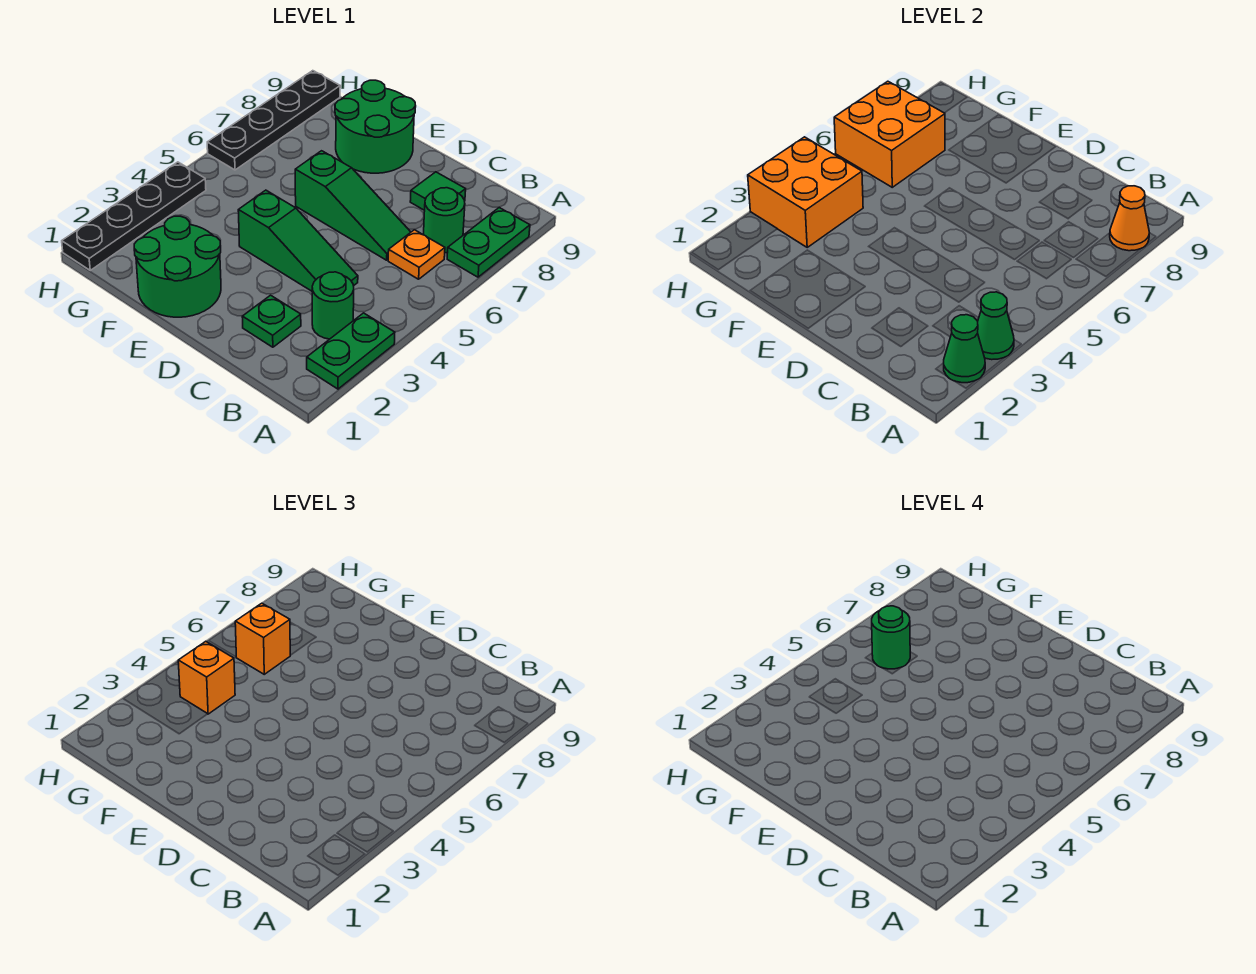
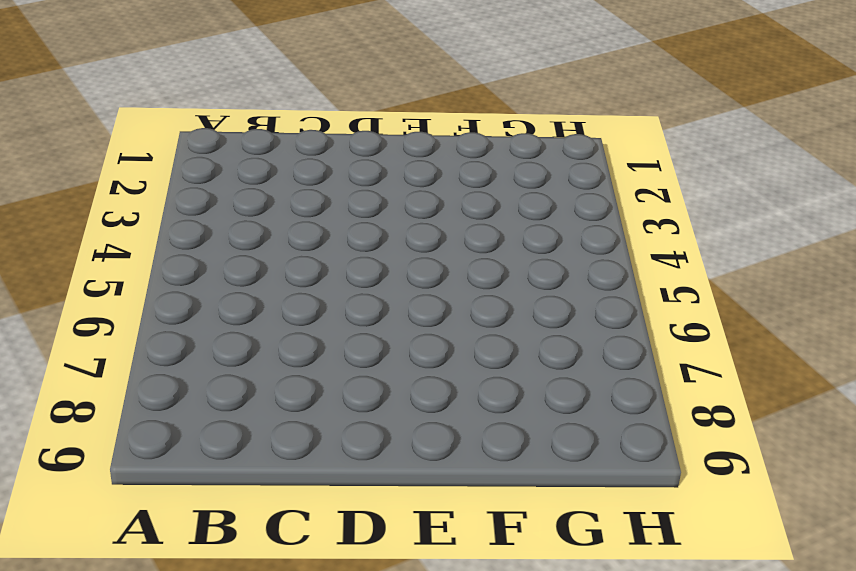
none -> green 1x2 plate [307,313,395,389]
none -> green 1x2 plate [447,208,530,277]
none -> green 1x1 round brick [312,272,354,339]

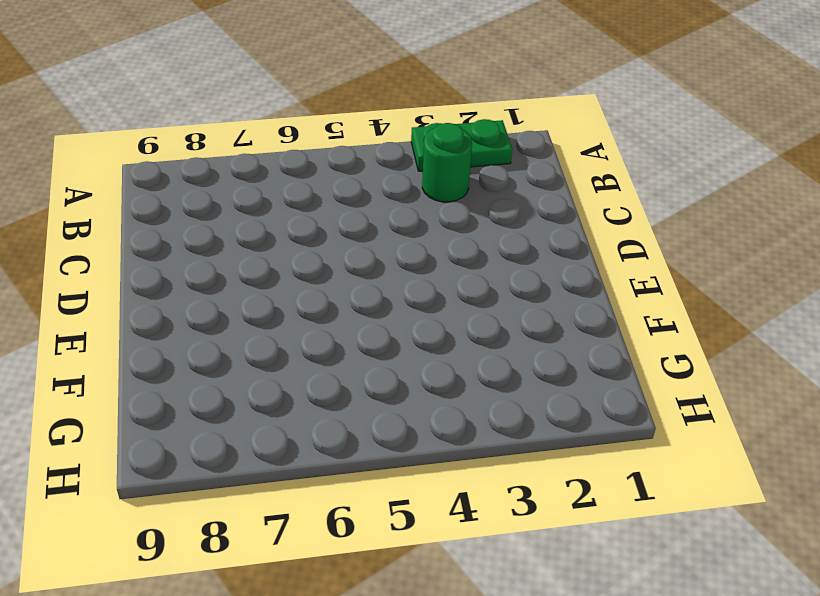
none -> green 1x2 plate [447,208,530,277]
none -> orange 1x1 plate [388,230,445,279]
none -> green 1x1 round brick [424,188,465,253]

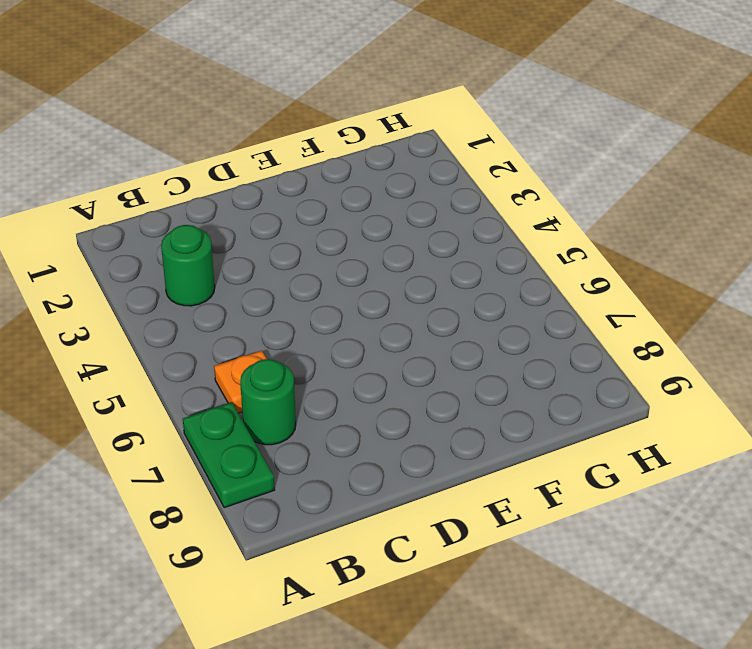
none -> green 1x2 plate [307,313,395,389]
none -> green 1x1 plate [242,295,301,347]
none -> green 1x3 slope [238,190,358,291]

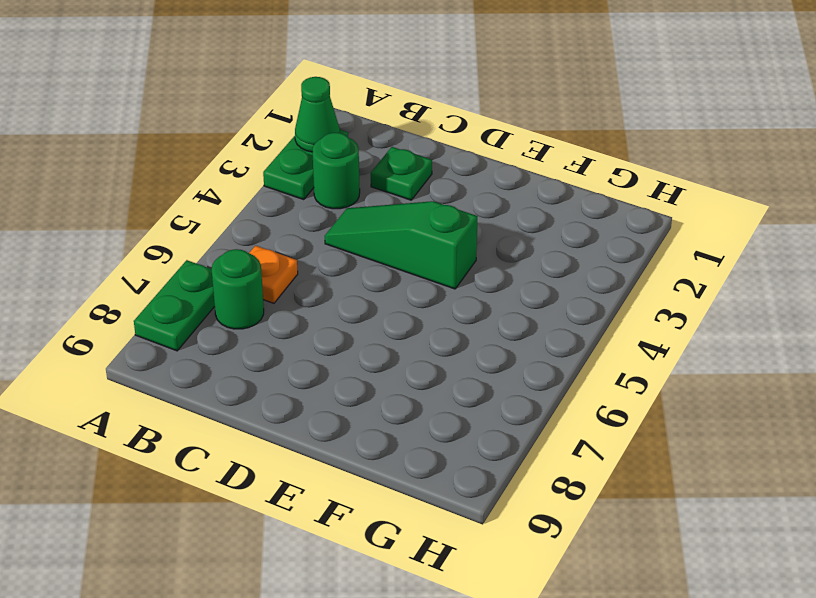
none -> green 1x3 slope [295,151,411,260]
none -> green 1x1 tile [410,172,466,210]
none -> green 2x2 round brick [134,216,221,317]

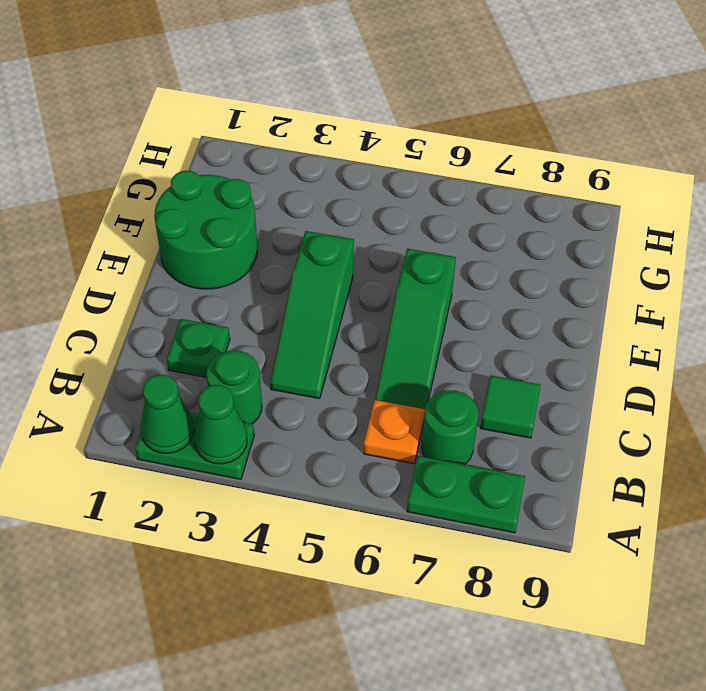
none -> green 2x2 round brick [335,80,416,173]
none -> black 1x4 plate [62,162,206,270]
none -> black 1x4 plate [207,71,340,170]

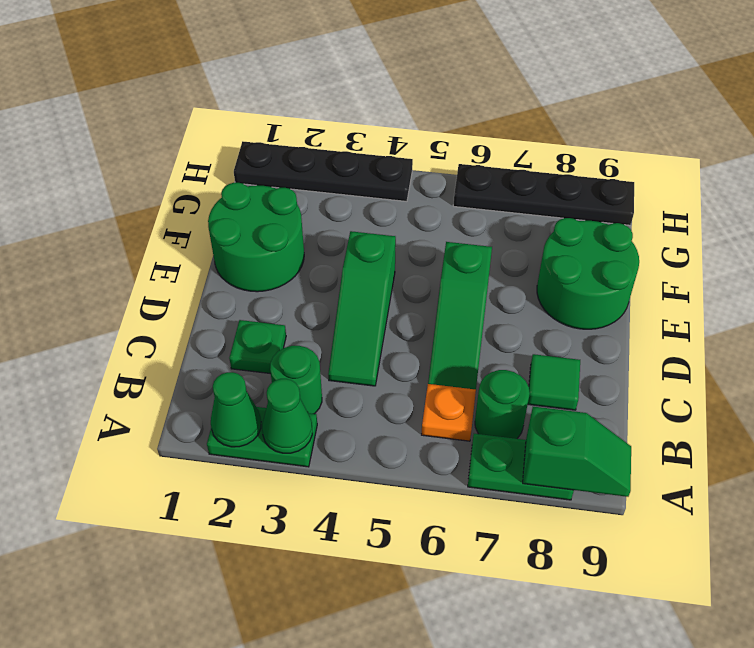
green 1x2 slope [523,407,631,497] -> orange 1x1 cone [1110,186,1149,251]
none -> orange 2x2 brick [748,137,863,247]
none -> orange 2x2 brick [834,81,945,187]
none -> orange 1x1 brick [178,641,235,714]

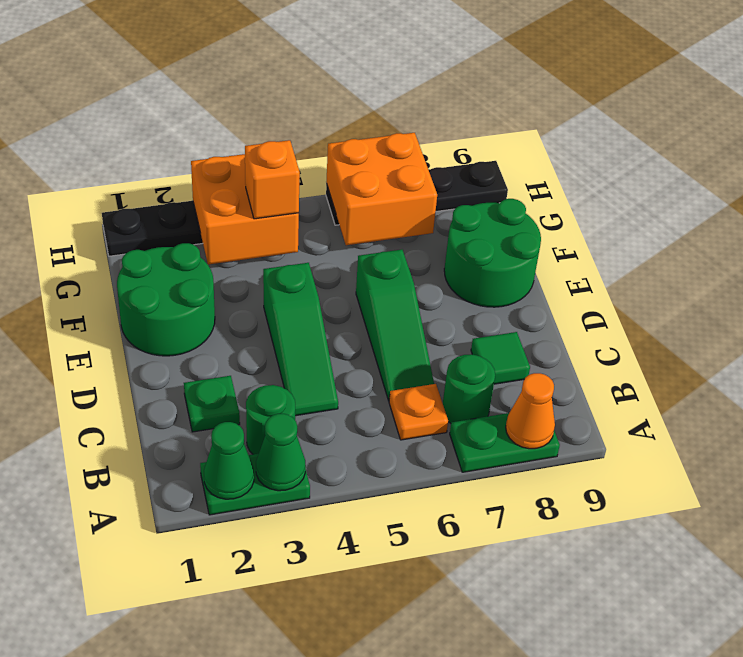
none -> orange 1x1 brick [235,603,290,674]
none -> green 1x1 round brick [872,606,910,669]

